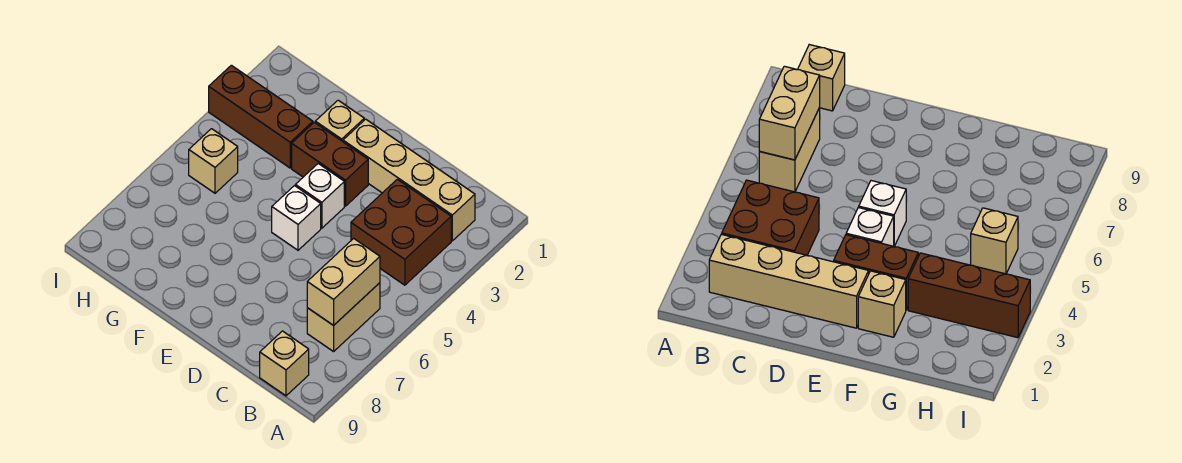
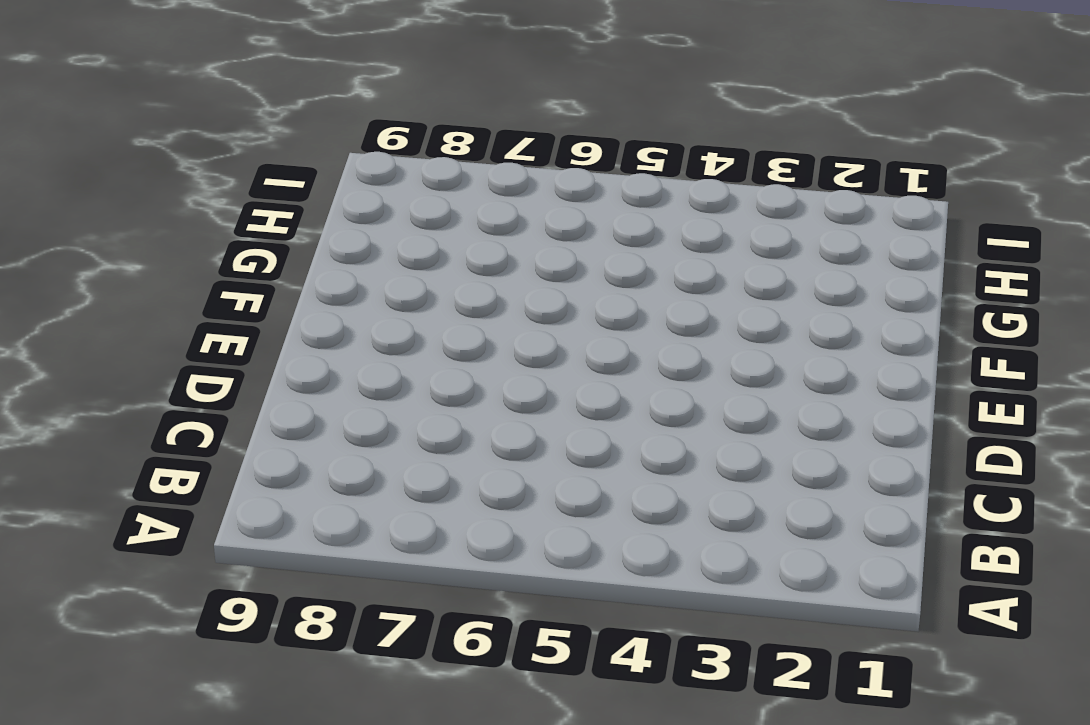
none -> tan 1x4 brick [343,119,475,241]
none -> brown 2x2 brick [351,179,451,285]

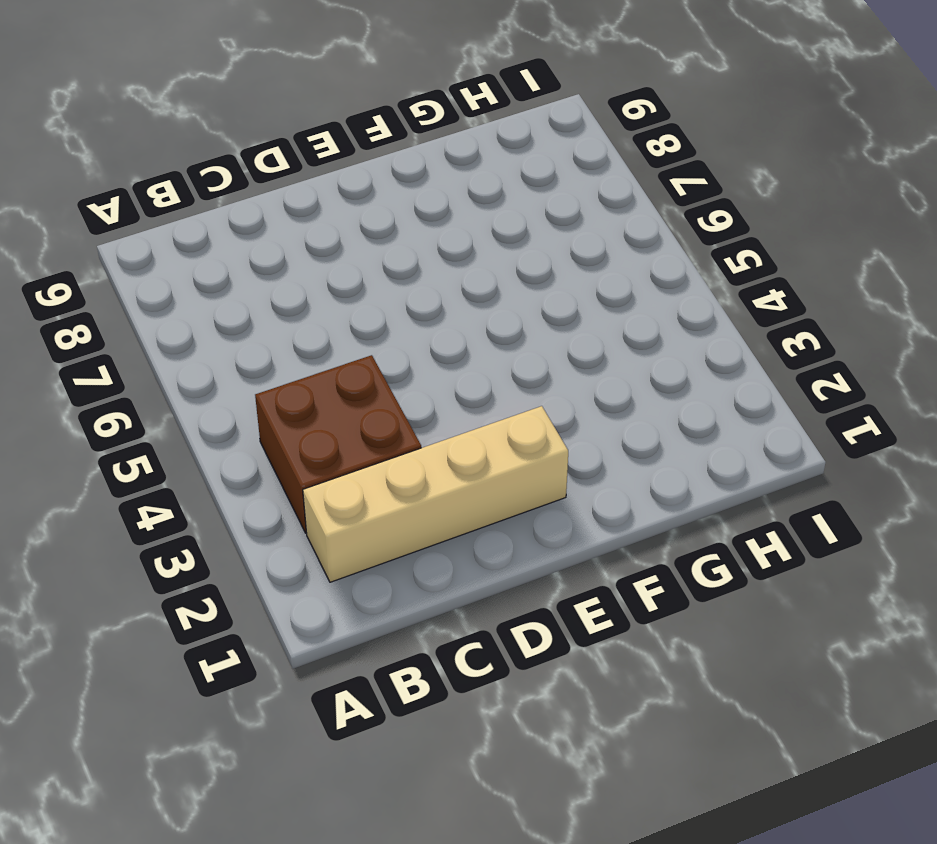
none -> tan 1x2 brick [307,283,380,352]
none -> tan 1x1 brick [260,331,309,396]

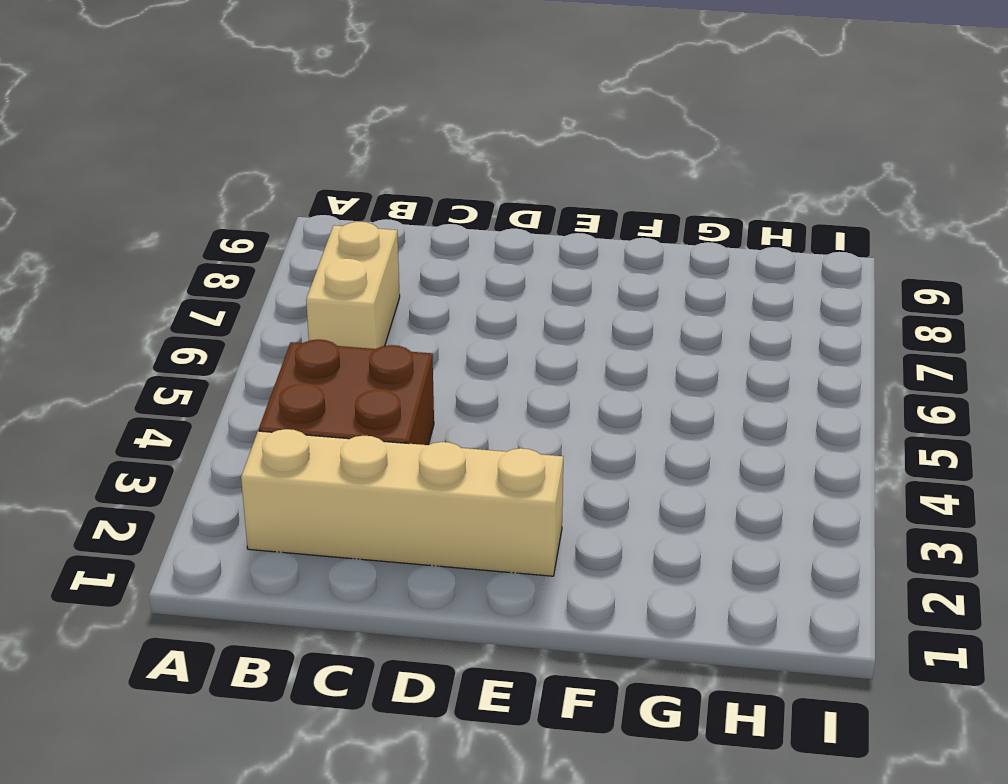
none -> tan 1x1 brick [260,331,309,396]
none -> brown 1x2 brick [292,122,368,206]

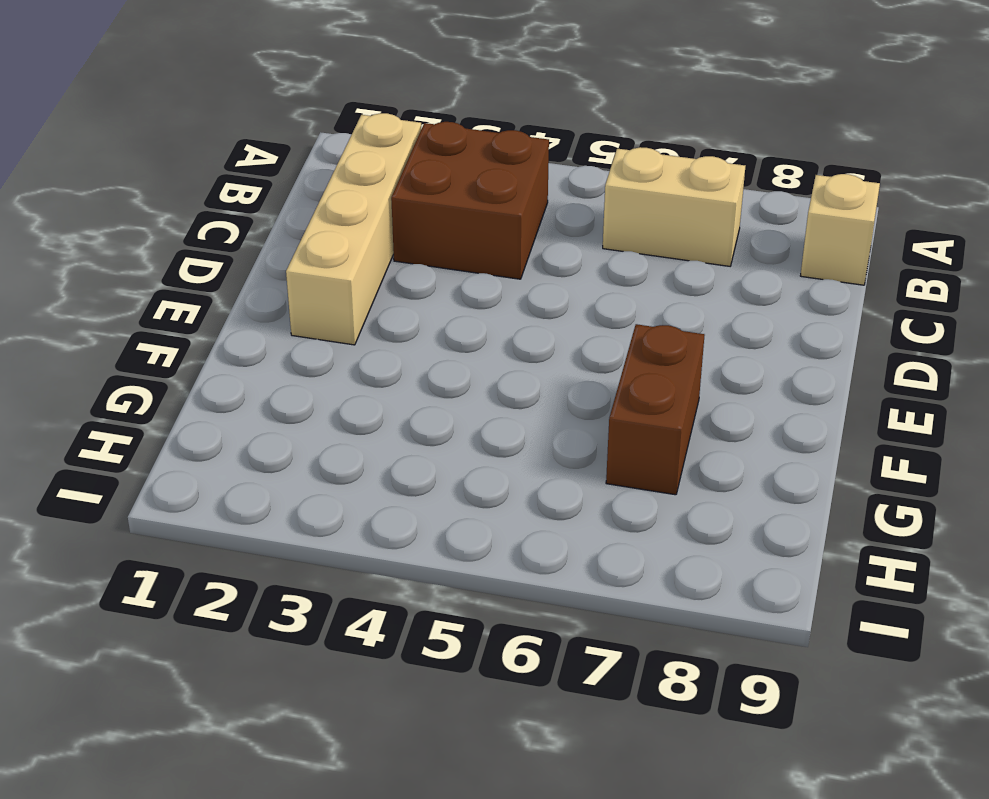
brown 1x2 brick [606,324,704,495] -> brown 1x2 brick moved to [292,122,368,206]
none -> white 1x1 brick [296,164,344,228]
none -> white 1x1 brick [272,186,321,250]

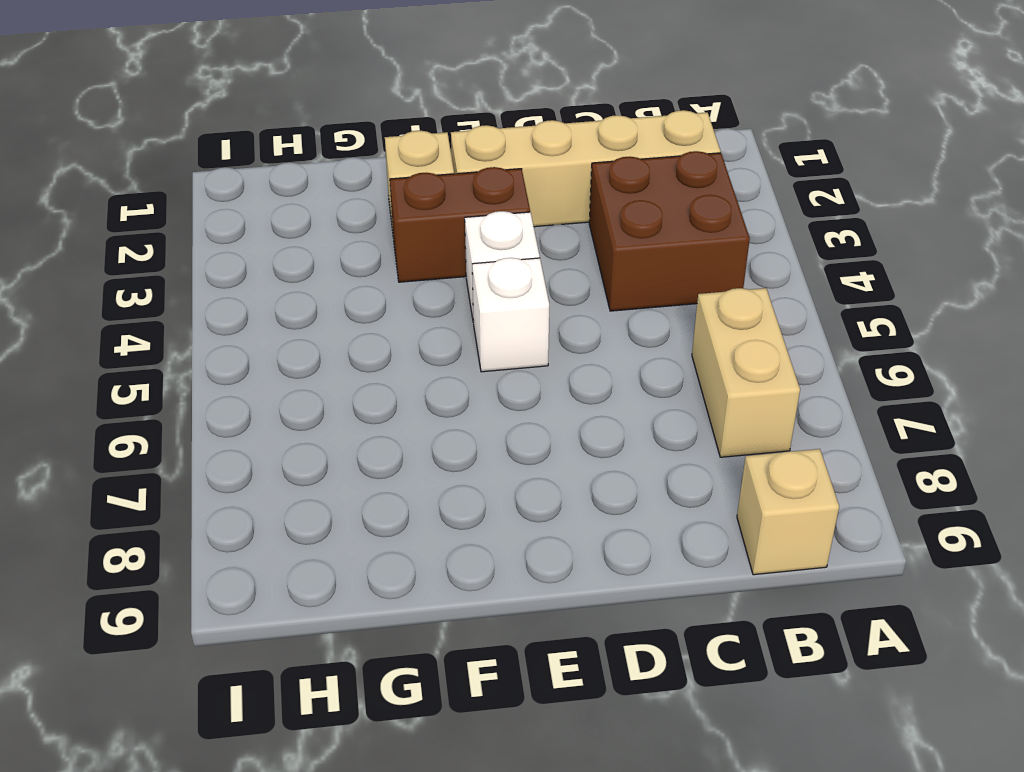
none -> brown 1x3 brick [209,65,313,168]
none -> tan 1x1 brick [189,129,238,193]

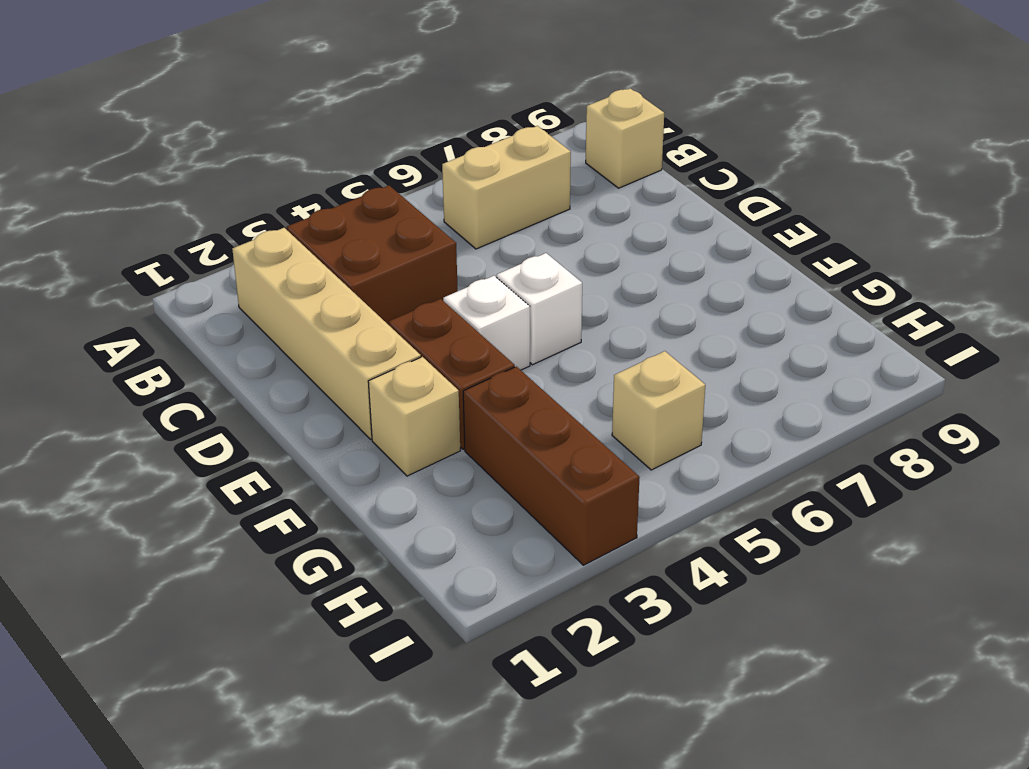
none -> tan 1x2 brick [307,238,380,325]

